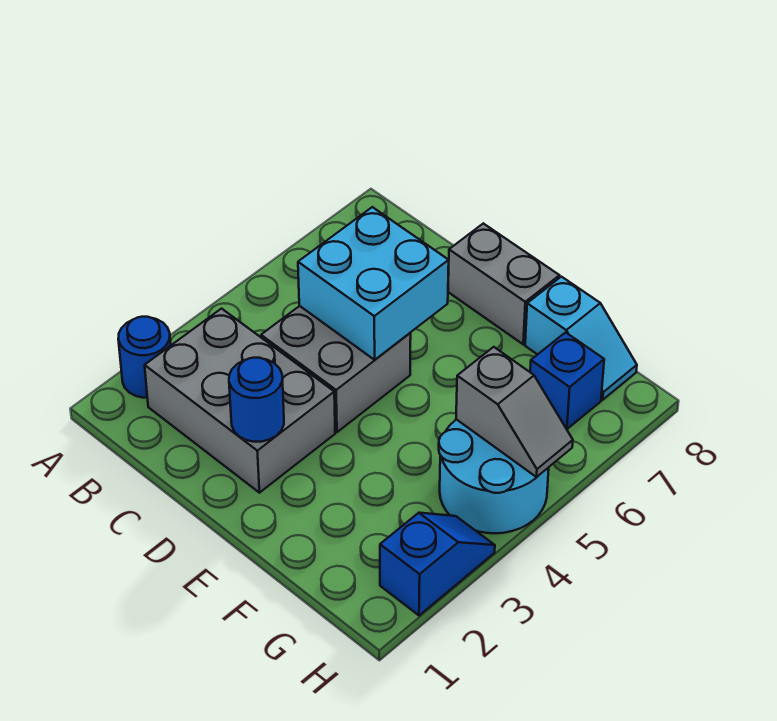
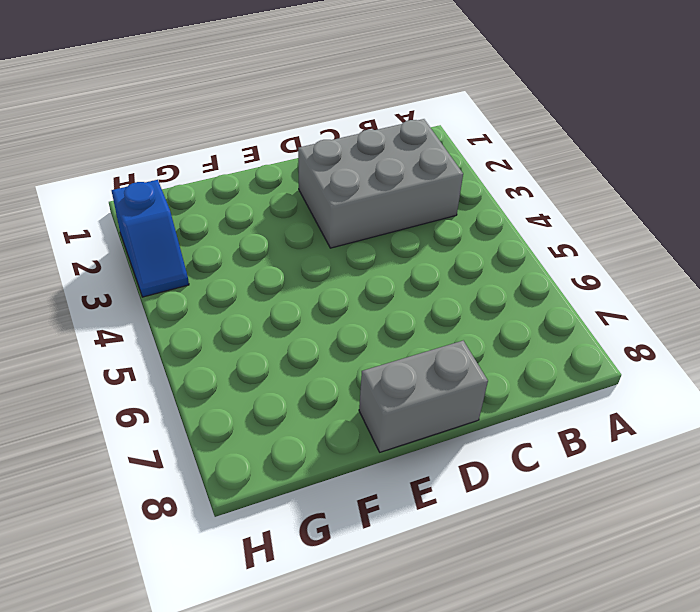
none -> blue 1x1 round brick [118,317,171,398]
none -> grey 2x2 brick [261,306,411,432]

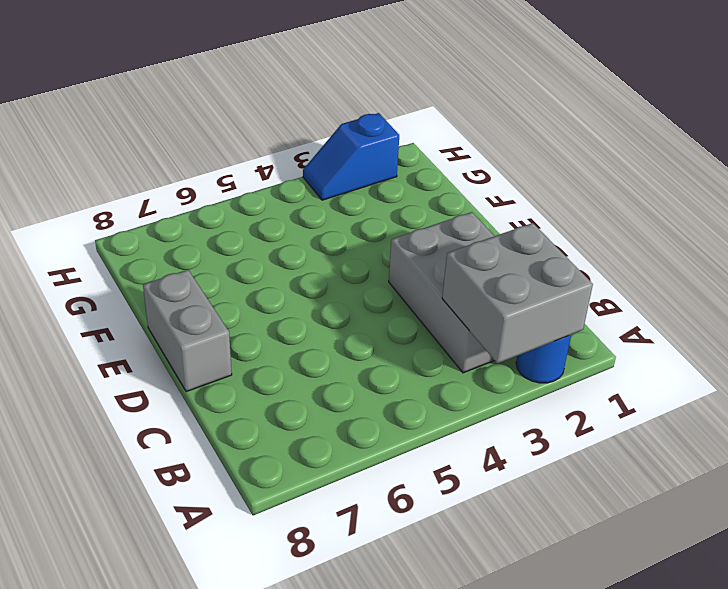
grey 2x2 brick [442,223,593,363] -> grey 2x2 brick moved to [261,306,411,432]
none -> cyan 1x2 slope [525,277,637,400]
none -> cyan 2x2 round brick [439,419,549,533]

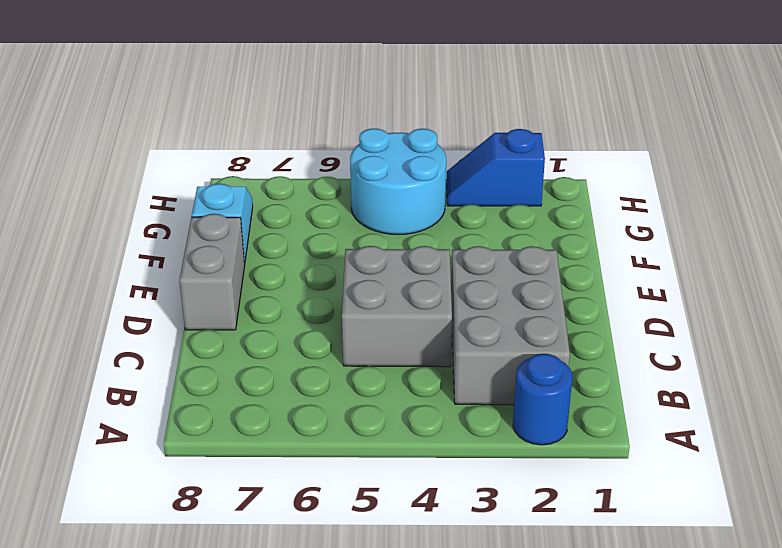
none -> blue 1x1 brick [530,332,604,429]
none -> cyan 2x2 brick [298,207,449,360]

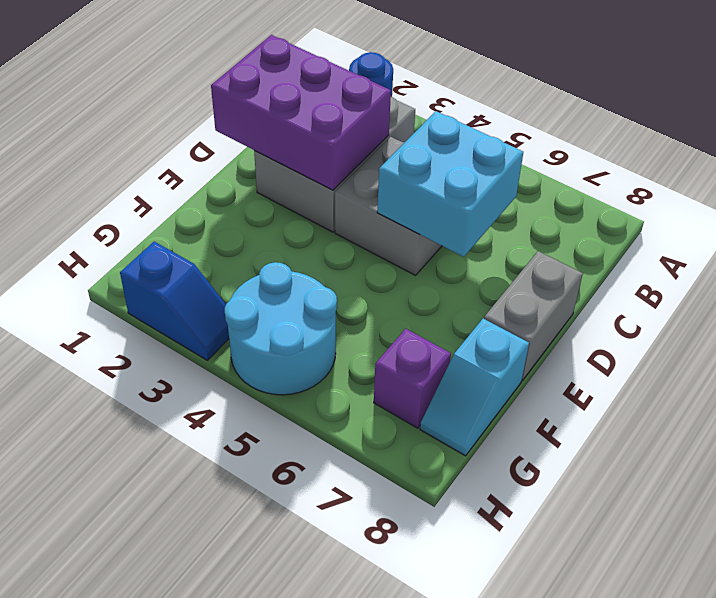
purple 2x3 brick [211,35,391,190] -> blue 1x1 round brick [229,358,284,442]
purple 1x1 brick [374,329,451,428] -> blue 1x1 brick [530,332,604,429]
none -> grey 1x2 slope [456,347,573,477]

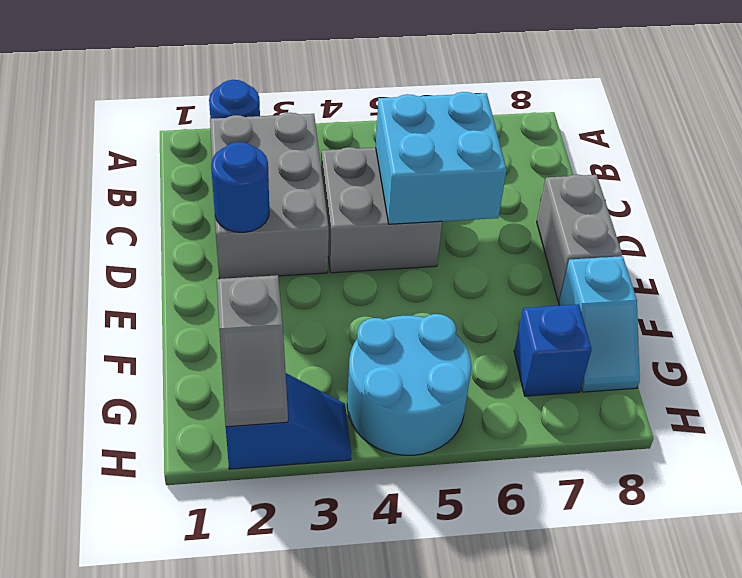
grey 1x2 slope [217,275,288,427] -> grey 1x2 slope moved to [456,347,573,477]

